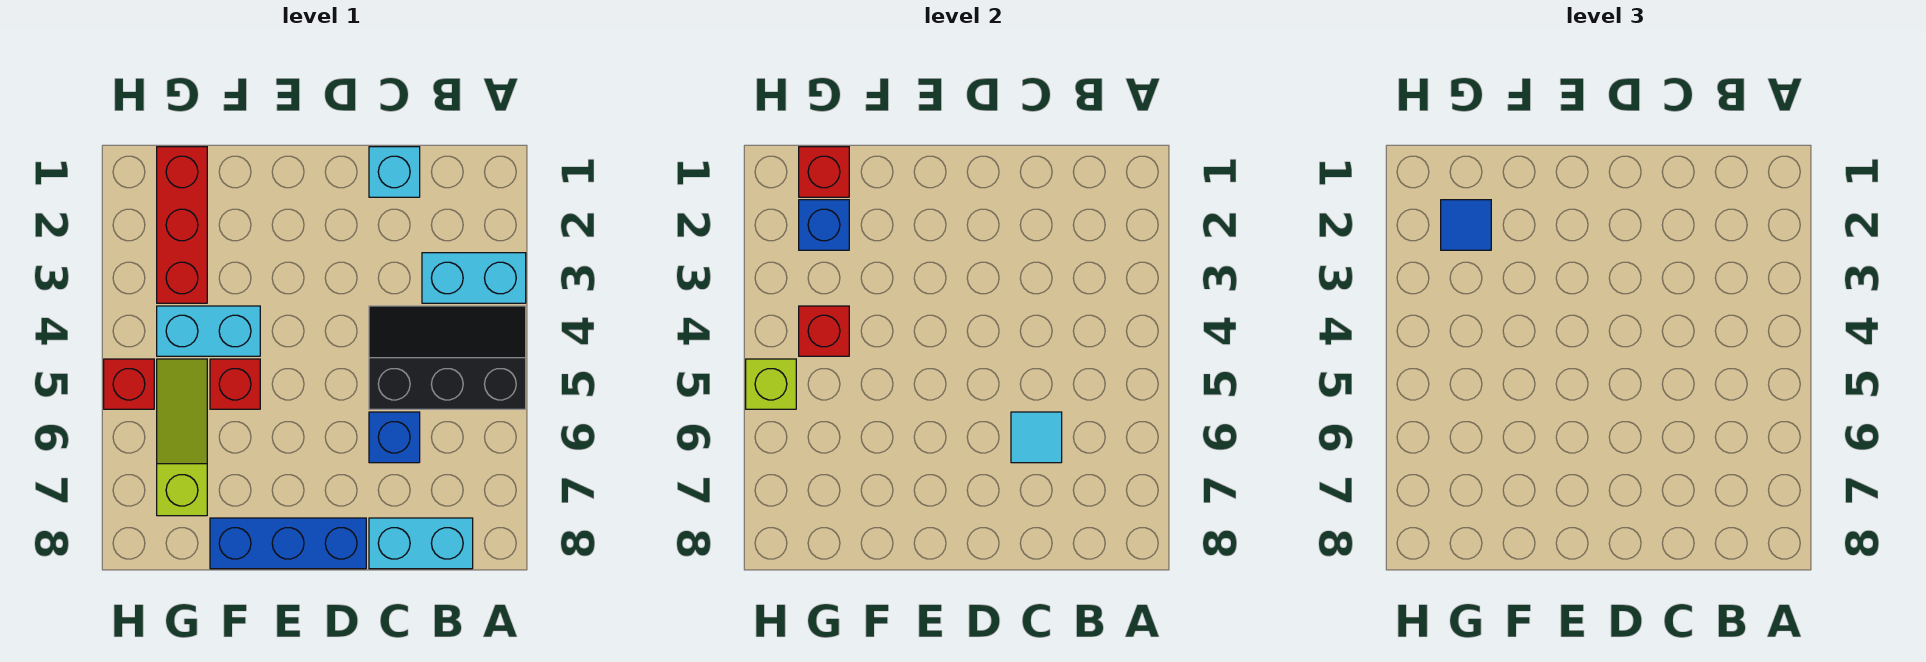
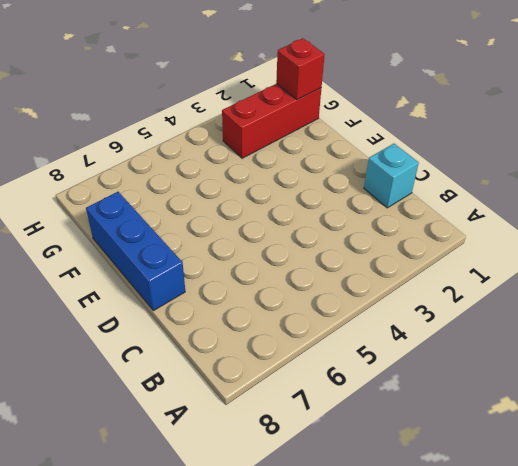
none -> cyan 1x2 brick [422,253,526,303]
none -> black 2x3 slope [369,306,526,409]
none -> cyan 1x2 brick [369,518,473,569]

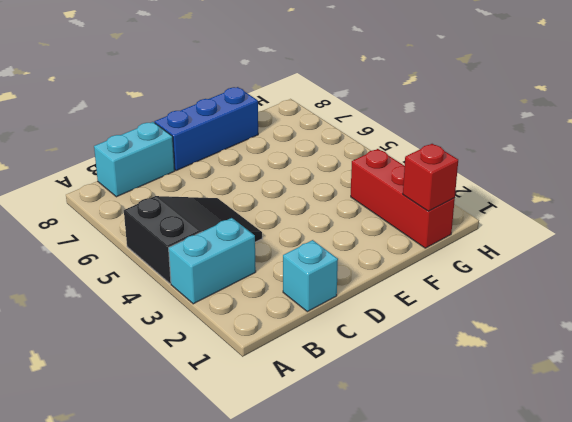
black 2x3 slope [124,196,262,284] -> black 2x3 slope turned to [369,306,526,409]
none -> blue 1x1 brick [369,412,420,463]
none -> cyan 1x2 brick [157,306,260,356]
none -> red 1x1 brick [210,359,260,409]

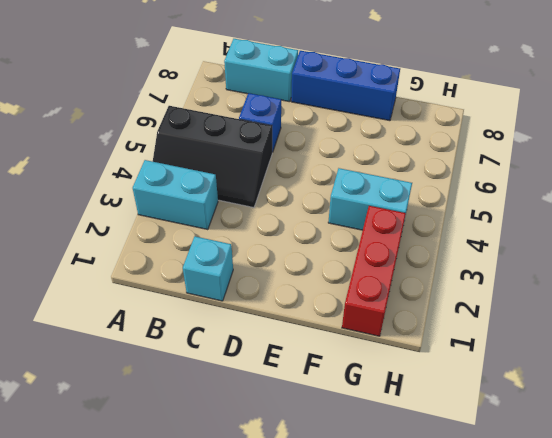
none -> red 1x1 brick [210,359,260,409]
none -> lime 1x3 slope [157,359,207,516]
none -> red 1x1 brick [104,359,154,409]

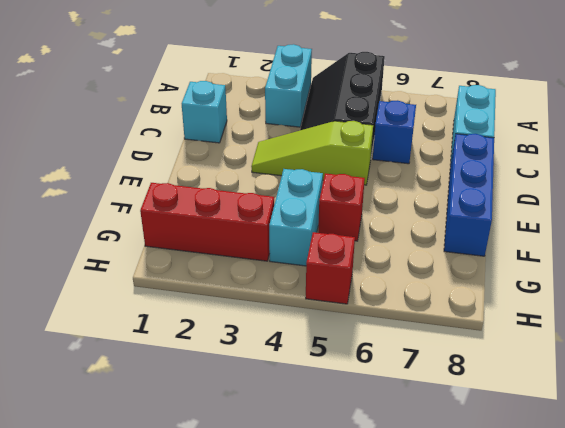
lime 1x3 slope [251,121,373,185] -> lime 1x3 slope moved to [157,359,207,516]
none -> cyan 1x1 tile [1011,412,1062,463]
none -> red 1x1 brick [799,147,849,197]
none -> blue 1x1 brick [799,200,849,250]

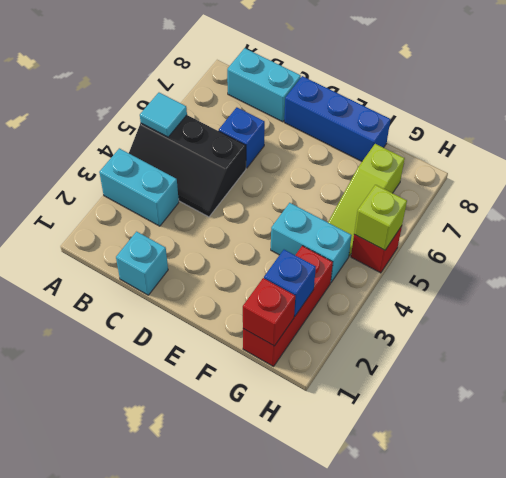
cyan 1x1 tile [140,93,187,137] -> cyan 1x1 tile moved to [1011,412,1062,463]
none -> red 1x1 brick [210,359,260,409]
none -> red 1x1 brick [799,306,849,356]
none -> blue 1x1 tile [1441,200,1491,250]

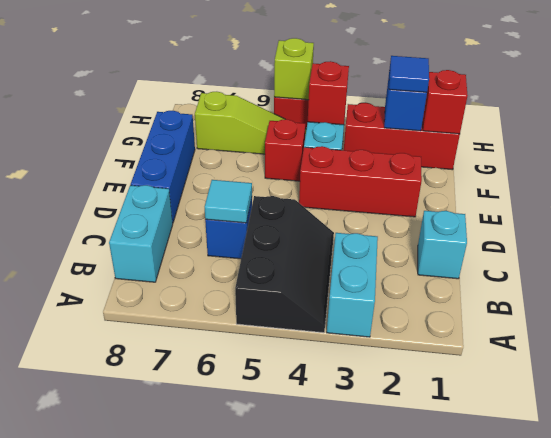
red 1x3 brick [299,146,422,217] -> none

